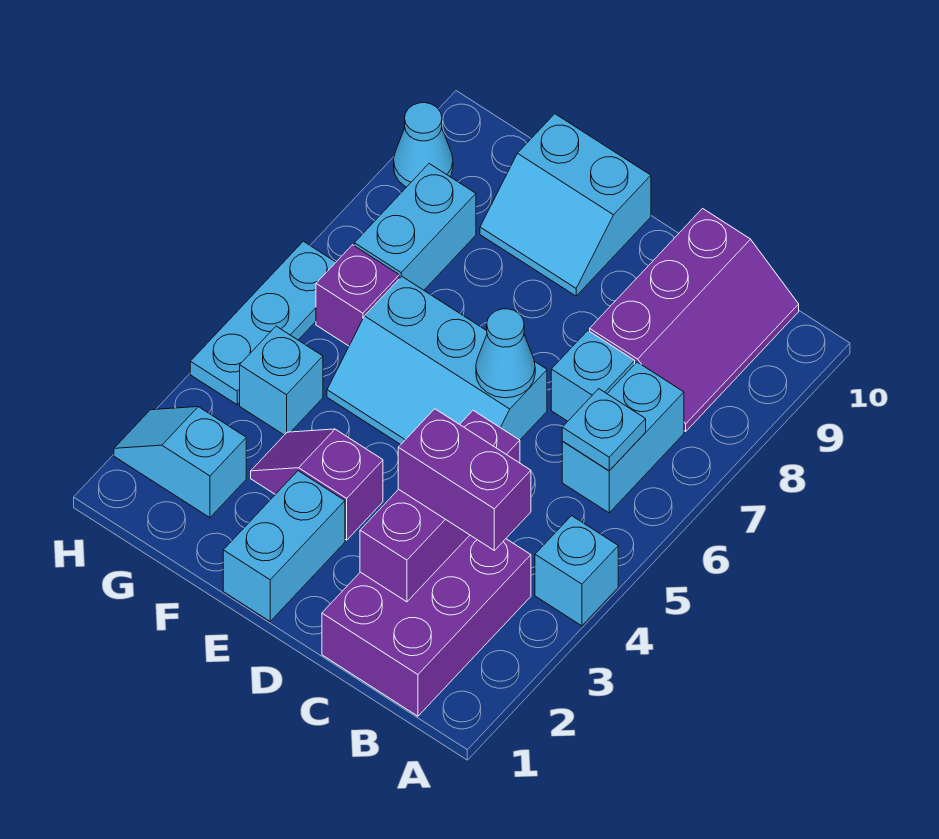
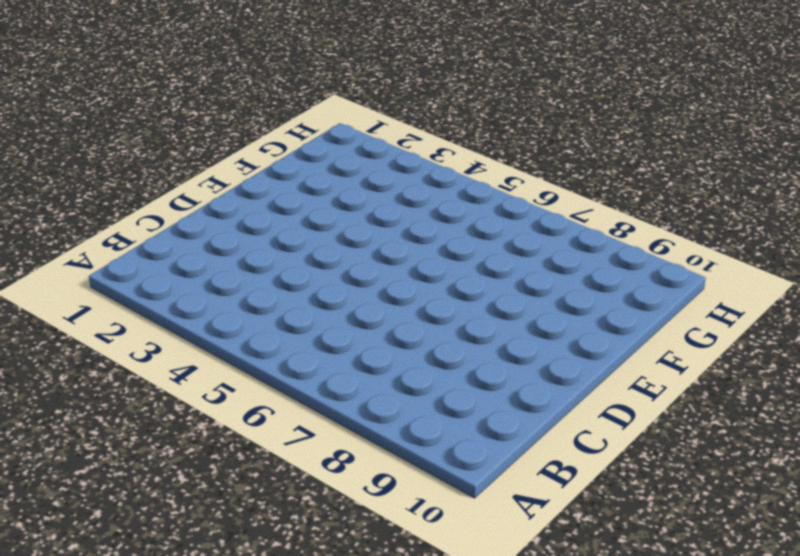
none -> cyan 1x1 brick [535,516,618,626]
none -> purple 2x3 brick [322,535,531,716]
none -> cyan 1x2 brick [562,362,684,513]

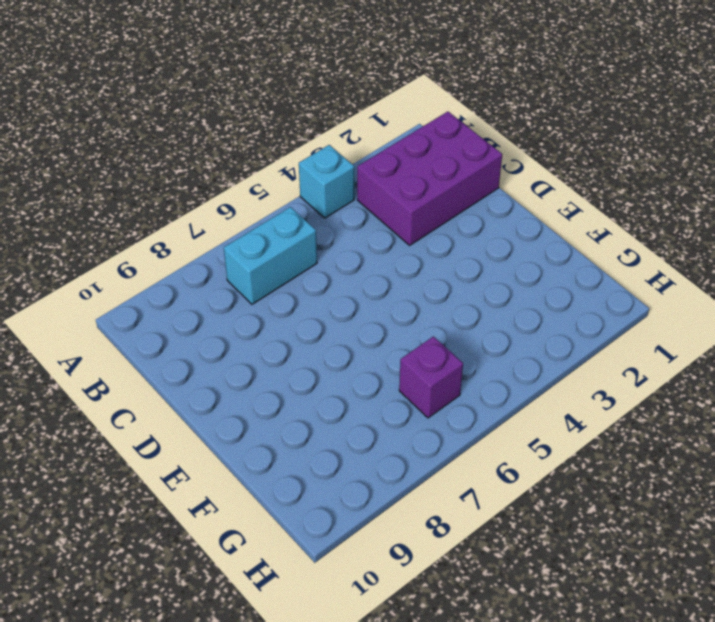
none -> purple 2x3 slope [590,209,799,431]
none -> cyan 1x1 brick [551,331,635,421]
none -> cyan 2x3 slope [327,277,547,444]

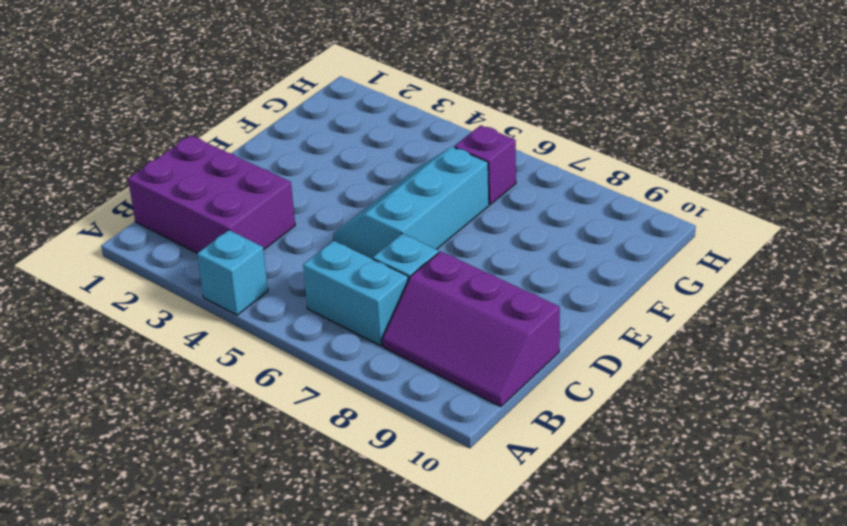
none -> cyan 1x2 brick [223,471,345,621]
none -> purple 1x2 slope [251,429,383,540]
none -> cyan 2x2 slope [480,114,651,296]

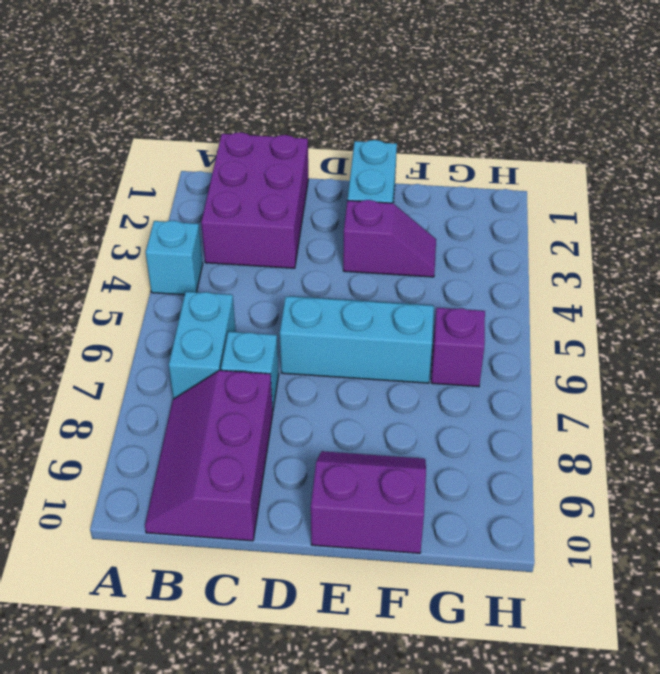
purple 2x2 slope [311,451,426,553] -> cyan 2x2 slope [480,114,651,296]
none -> cyan 1x2 slope [114,407,246,518]
none -> cyan 1x1 brick [240,326,323,435]
none -> cyan 1x2 brick [354,164,476,290]

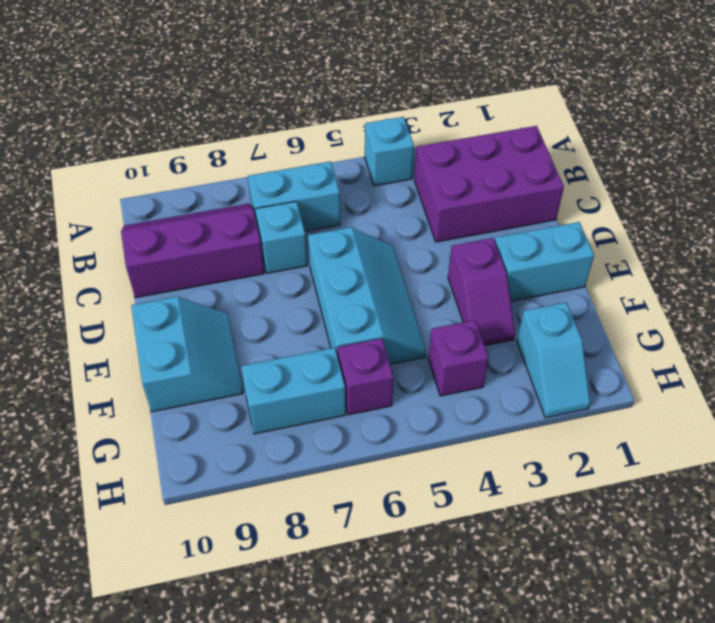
purple 1x1 brick [428,320,489,396] -> cyan 1x1 brick [240,326,323,435]
none -> cyan 1x3 plate [190,241,336,405]
none -> cyan 1x1 cone [394,103,453,187]
none -> cyan 1x1 plate [562,389,646,471]

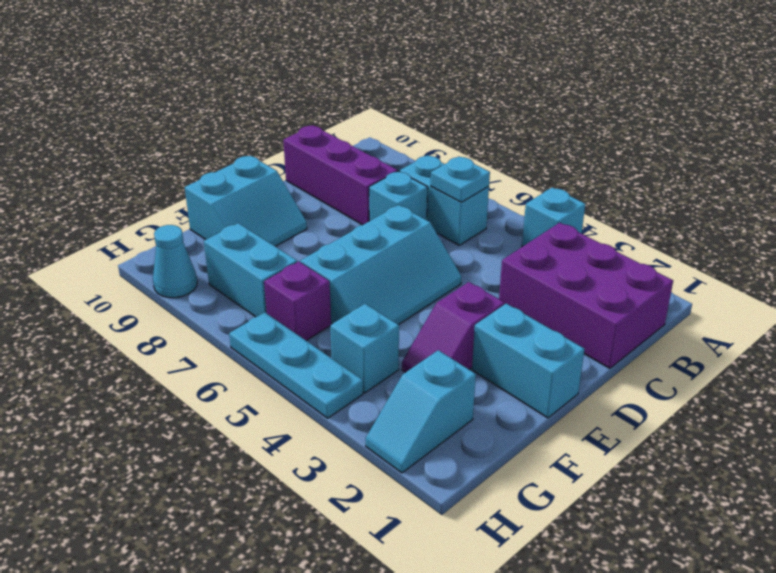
none -> purple 1x3 brick [360,410,520,602]
none -> cyan 1x1 cone [476,309,535,398]
none -> purple 1x2 brick [398,409,531,550]

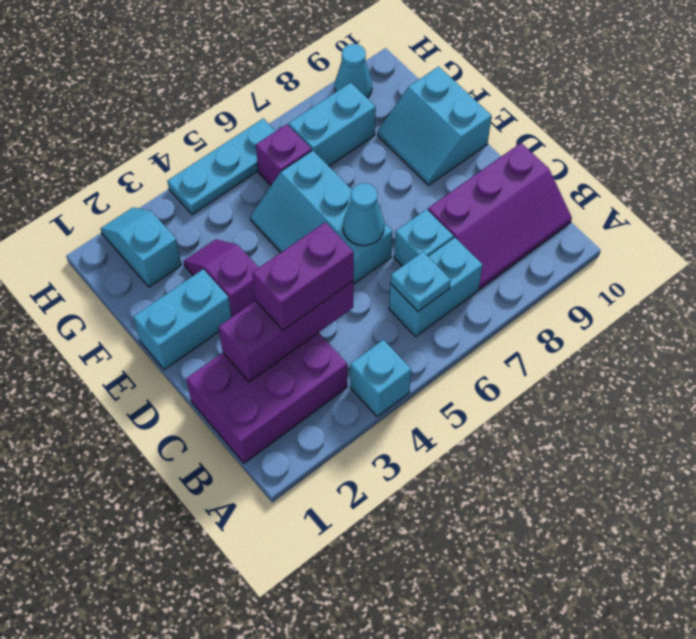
purple 1x2 brick [252,222,354,330] -> purple 1x2 brick turned to [398,409,531,550]
none -> cyan 1x1 brick [240,326,323,435]

